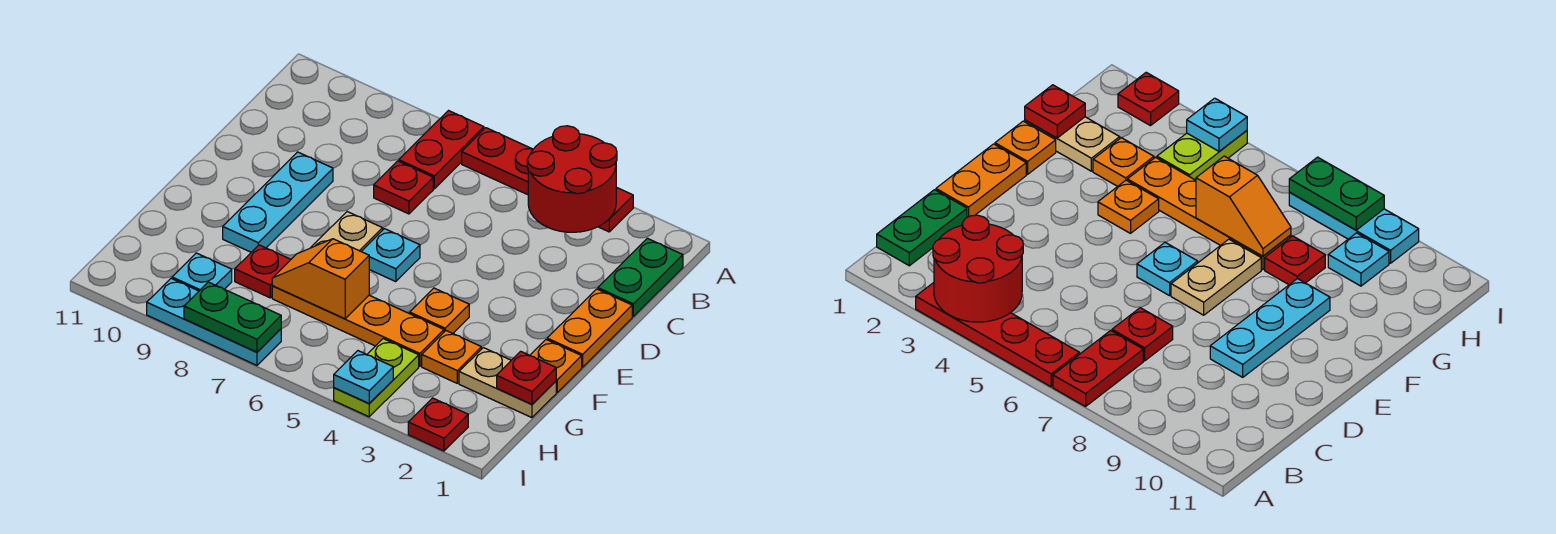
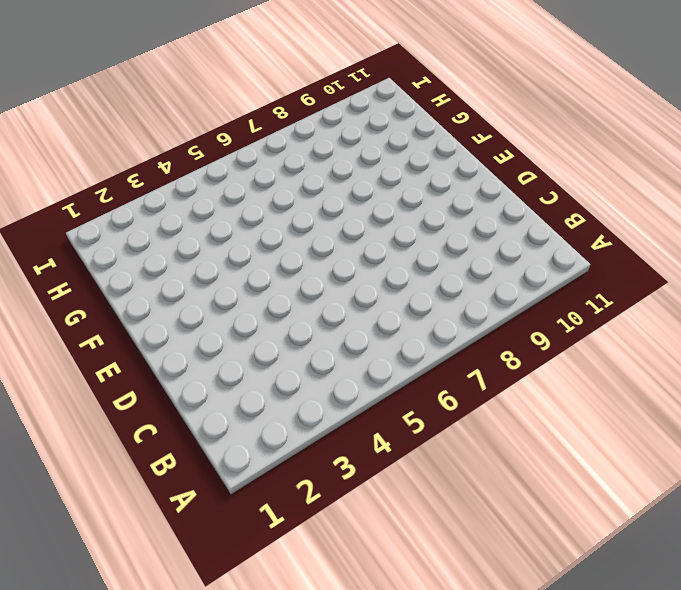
none -> red 1x4 plate [462,128,633,232]
none -> red 1x2 plate [399,111,484,189]
none -> green 1x2 plate [598,238,683,316]

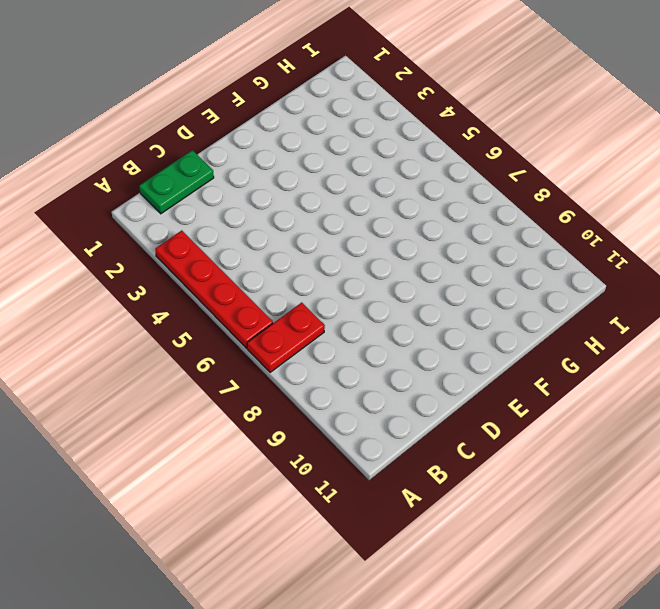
none -> red 1x1 plate [374,161,433,214]
none -> orange 1x2 plate [547,289,632,367]
none -> cyan 1x3 plate [223,152,333,252]

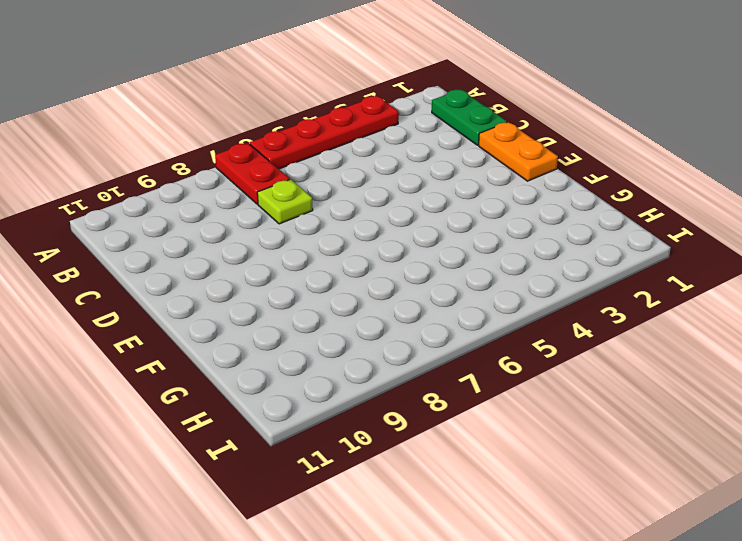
lime 1x1 plate [257,179,313,224] -> red 1x1 plate [374,161,433,214]
none -> cyan 1x3 plate [223,152,333,252]
none -> cyan 1x1 plate [361,229,420,282]
none -> tan 1x2 plate [311,212,383,251]

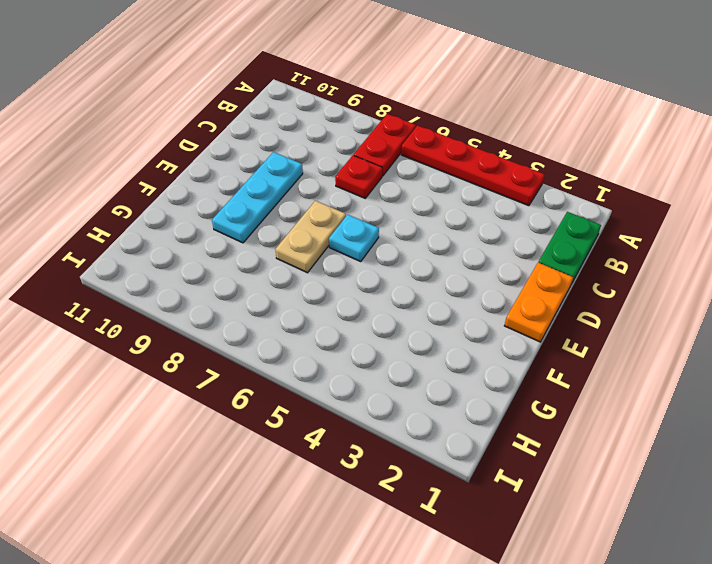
none -> orange 1x1 plate [530,340,582,392]
none -> orange 1x1 plate [410,288,469,333]
none -> tan 1x2 plate [459,348,556,418]

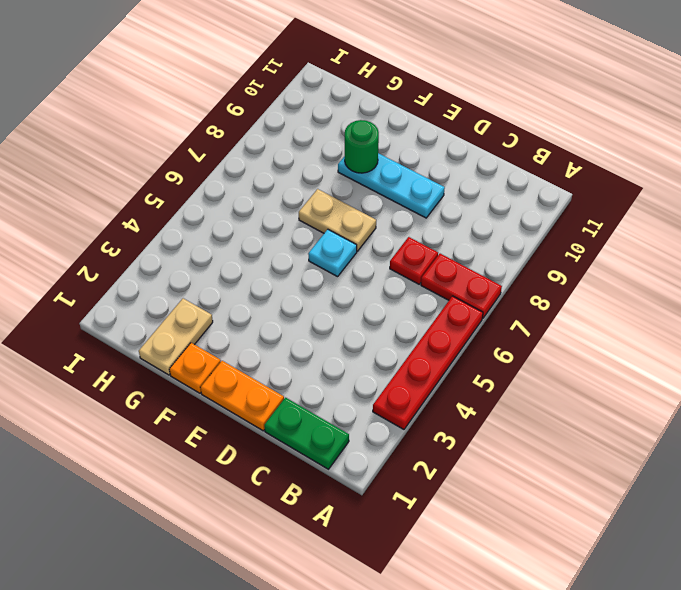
green 1x1 round brick [345,120,379,173] -> none
none -> orange 1x1 plate [410,288,469,333]
none -> orange 1x1 plate [422,331,481,383]
none -> orange 1x4 plate [272,286,444,366]

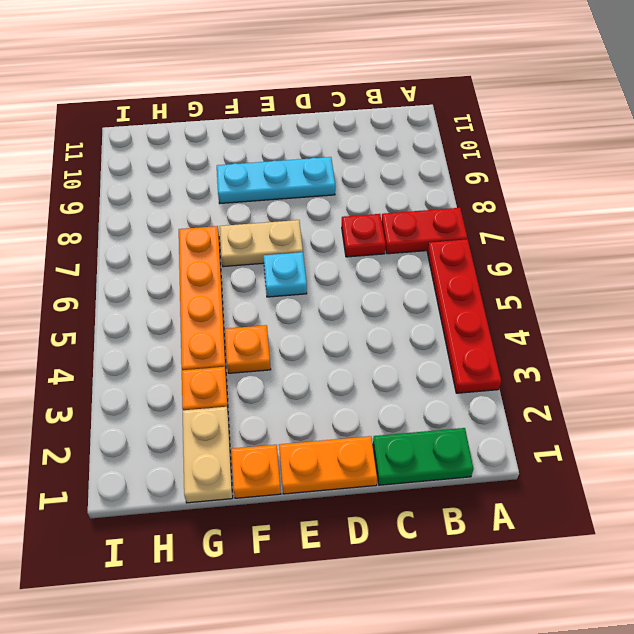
none -> red 1x1 plate [235,245,291,298]
none -> lime 1x2 plate [334,339,419,417]
none -> cyan 1x1 plate [172,253,232,291]

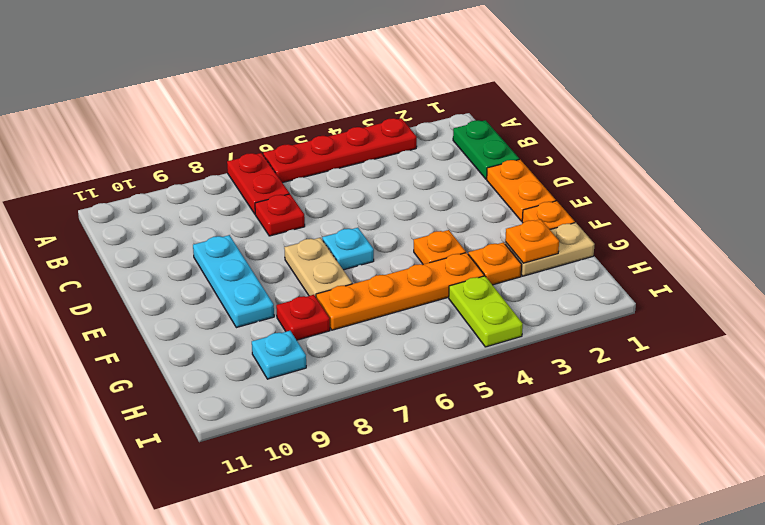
orange 1x1 plate [505,219,559,263] -> none
none -> red 1x1 plate [408,398,468,451]
none -> cyan 1x3 plate [147,278,281,365]
none -> red 2x2 round brick [527,126,617,232]

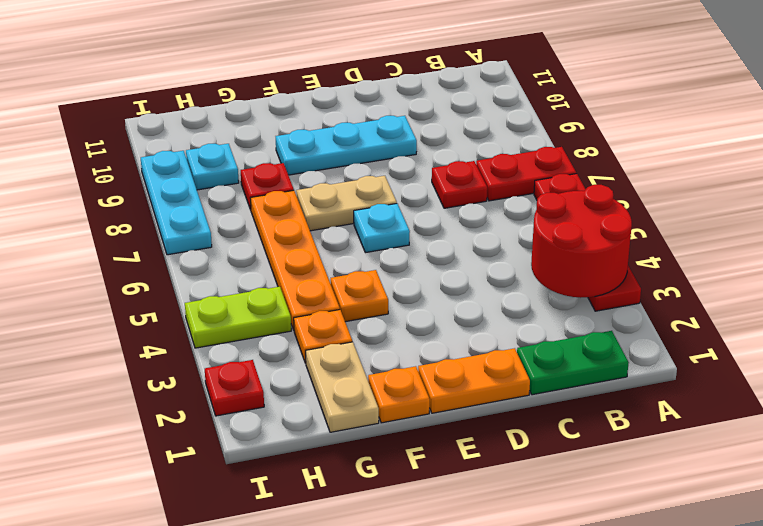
none -> red 1x1 plate [497,351,556,404]
none -> orange 1x2 slope [272,239,369,319]
none -> cyan 1x1 plate [334,351,393,403]

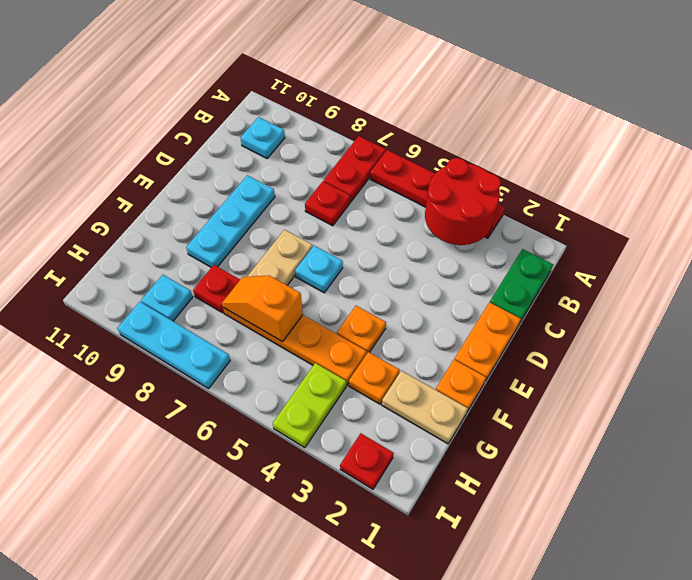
cyan 1x1 plate [241,117,285,158] -> cyan 1x1 plate moved to [334,351,393,403]
none -> red 1x1 plate [497,351,556,404]
none -> green 1x2 plate [184,282,281,352]

